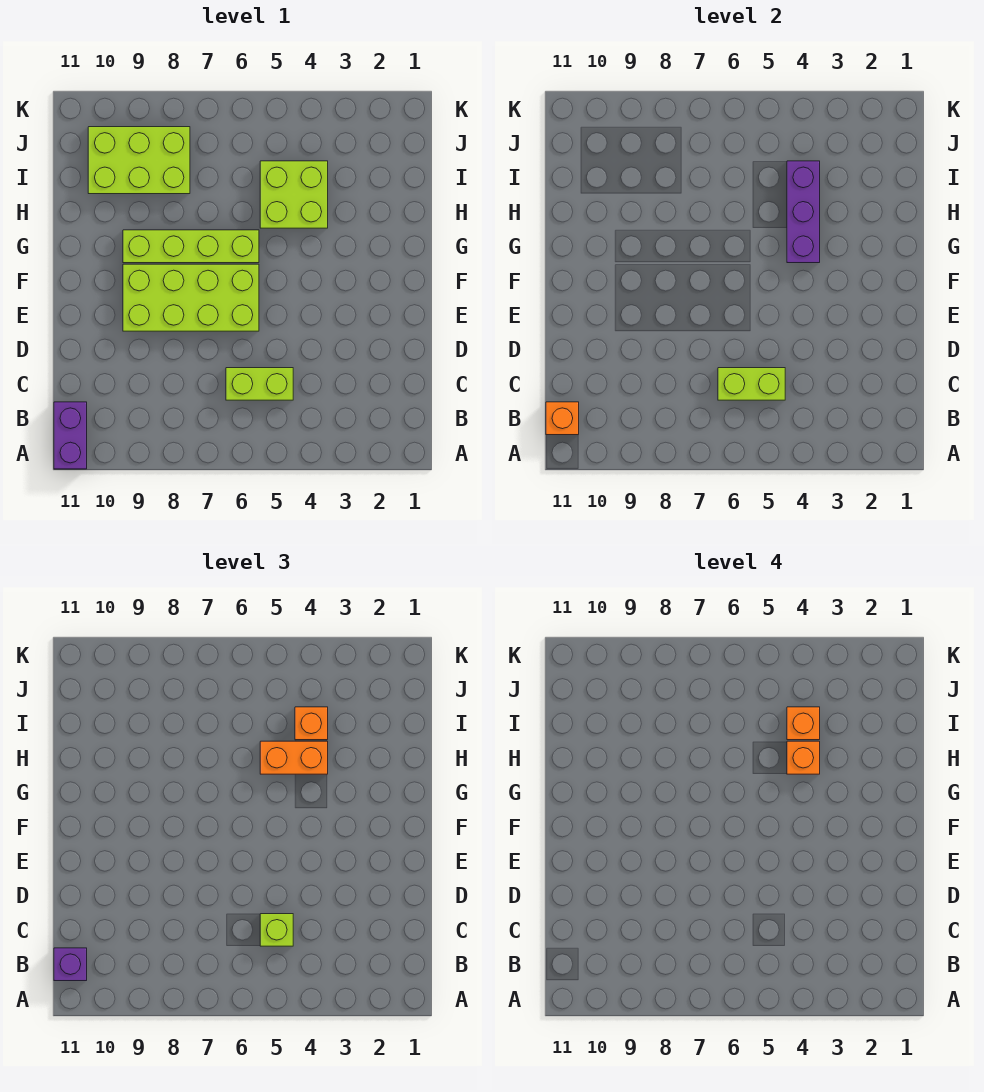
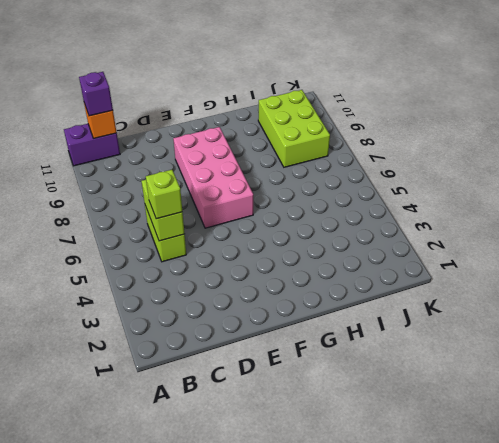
pink 2x4 brick [173,127,253,228] -> lime 2x4 brick [123,264,259,331]
none -> lime 1x4 brick [123,230,259,263]
none -> lime 2x2 brick [260,161,328,228]
none -> purple 1x3 brick [787,161,820,263]

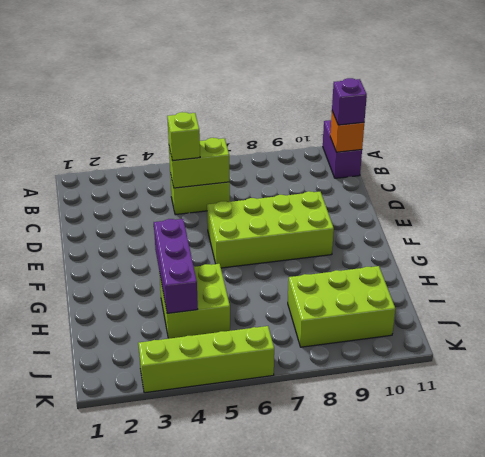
lime 1x4 brick [138,326,274,393] -> lime 1x4 brick moved to [123,230,259,263]
none -> orange 1x2 brick [260,741,328,774]
none -> orange 1x1 brick [295,707,328,740]
none -> orange 1x1 brick [787,741,820,774]

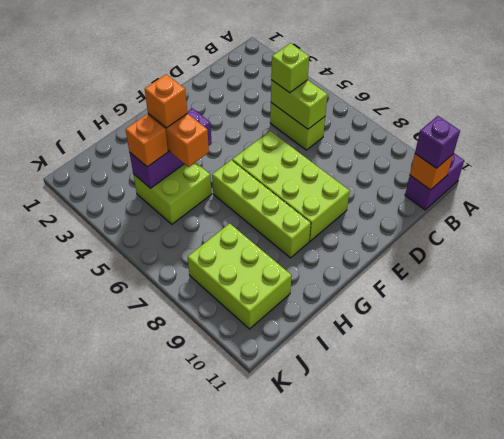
none -> orange 1x1 brick [787,707,820,740]

